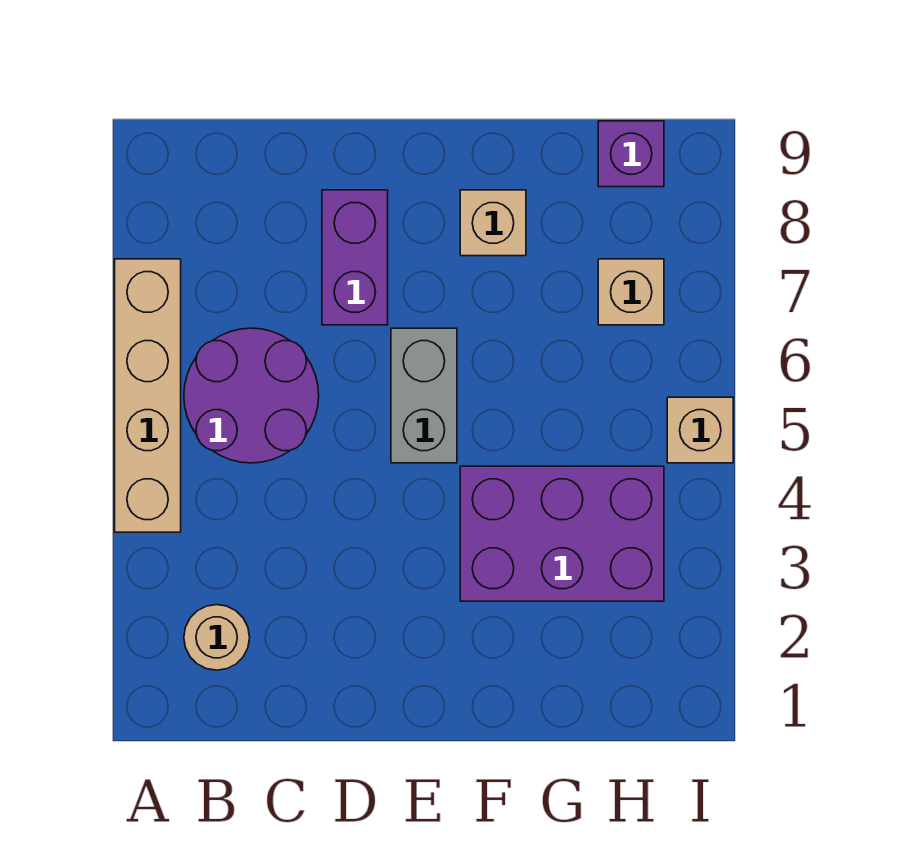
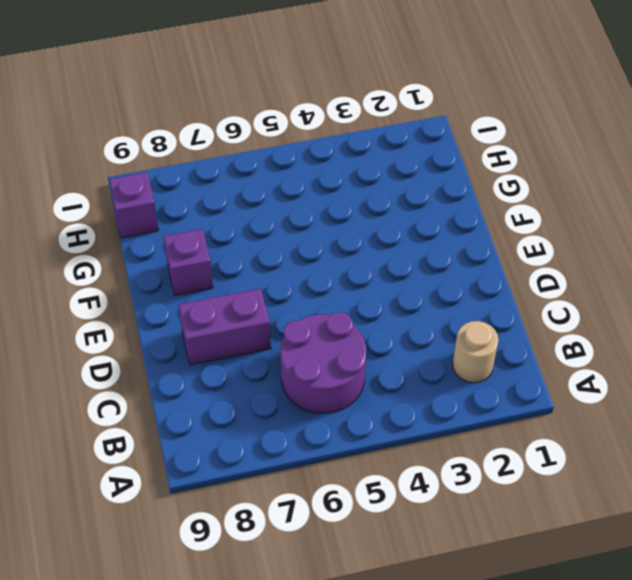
purple 1x1 brick [164,229,213,296] -> tan 1x1 brick [460,190,526,256]
none -> tan 1x4 brick [115,259,181,532]
none -> grey 1x2 brick [391,328,457,463]

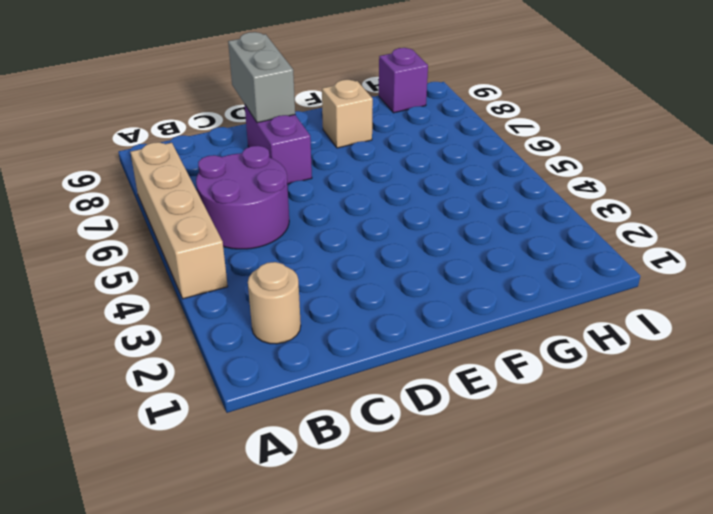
grey 1x2 brick [228,32,295,123] -> grey 1x2 brick moved to [391,328,457,463]
none -> purple 2x3 brick [460,466,664,601]
none -> tan 1x1 brick [598,259,664,325]

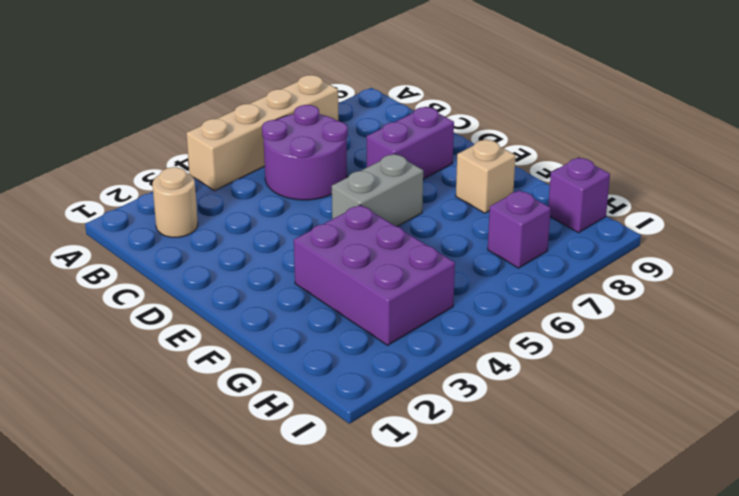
purple 1x1 brick [488,190,551,268] -> tan 1x1 brick [598,259,664,325]
none -> tan 1x1 brick [667,397,733,463]

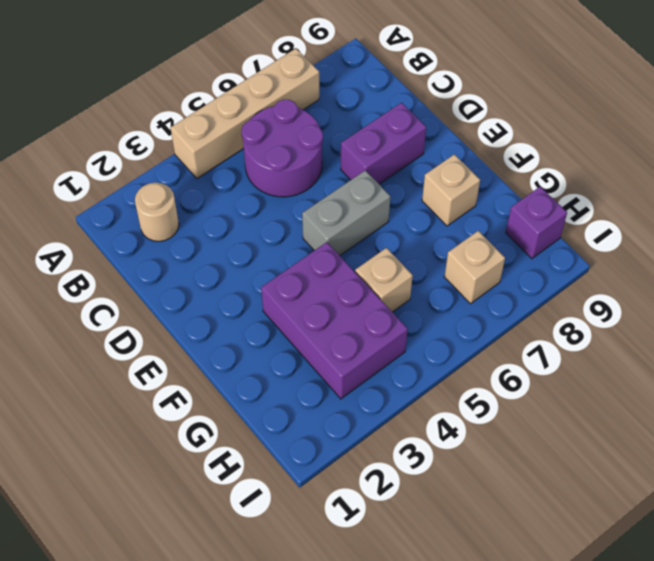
tan 1x1 brick [355,248,413,312] -> tan 1x1 brick moved to [667,397,733,463]

